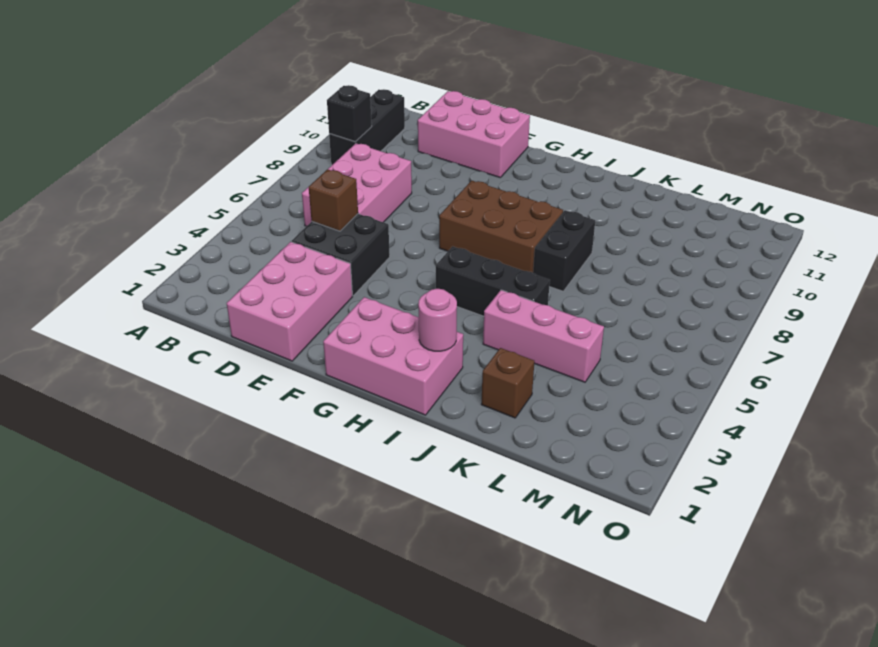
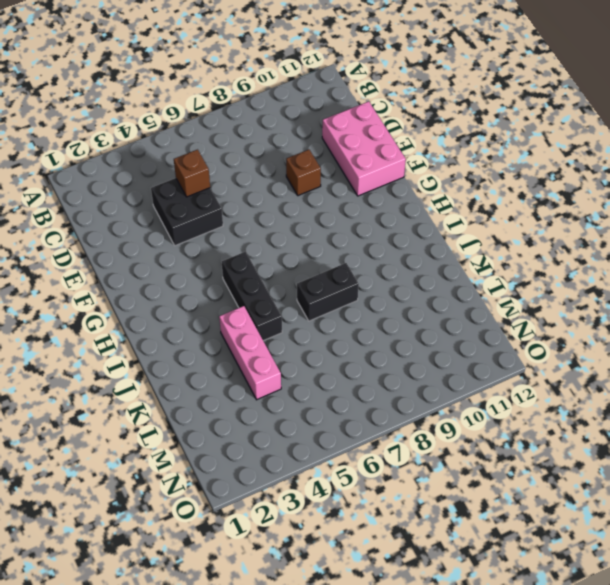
brown 1x1 brick [286,150,321,196] -> brown 1x1 brick moved to [481,348,534,418]
none -> black 1x3 brick [329,89,405,166]
none -> pink 2x3 brick [302,143,412,226]
none -> pink 2x3 brick [227,242,353,361]

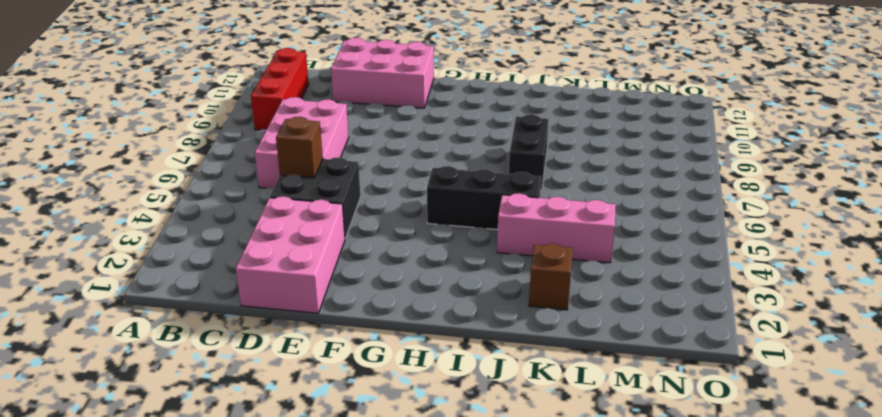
red 1x3 brick [251,48,309,130] -> black 1x3 brick [329,89,405,166]
none -> pink 2x3 brick [323,297,463,415]
none -> brown 2x3 brick [439,181,563,273]
none -> black 1x1 brick [327,85,372,142]

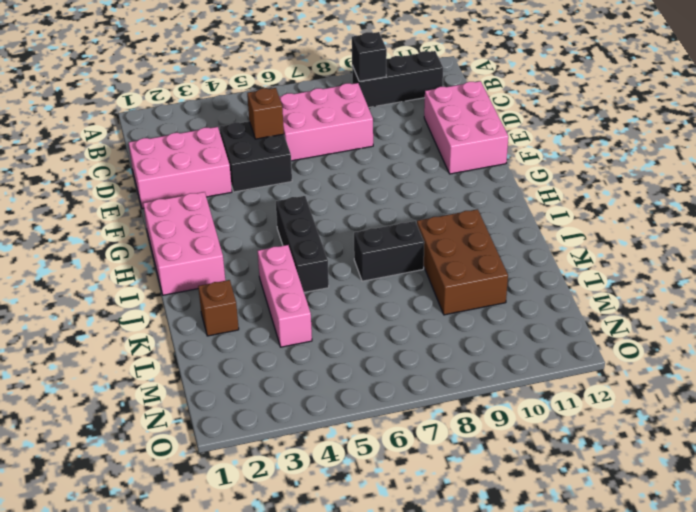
brown 2x3 brick [417,209,508,315] -> brown 2x3 brick moved to [439,181,563,273]
none -> pink 1x1 round brick [418,289,457,351]

